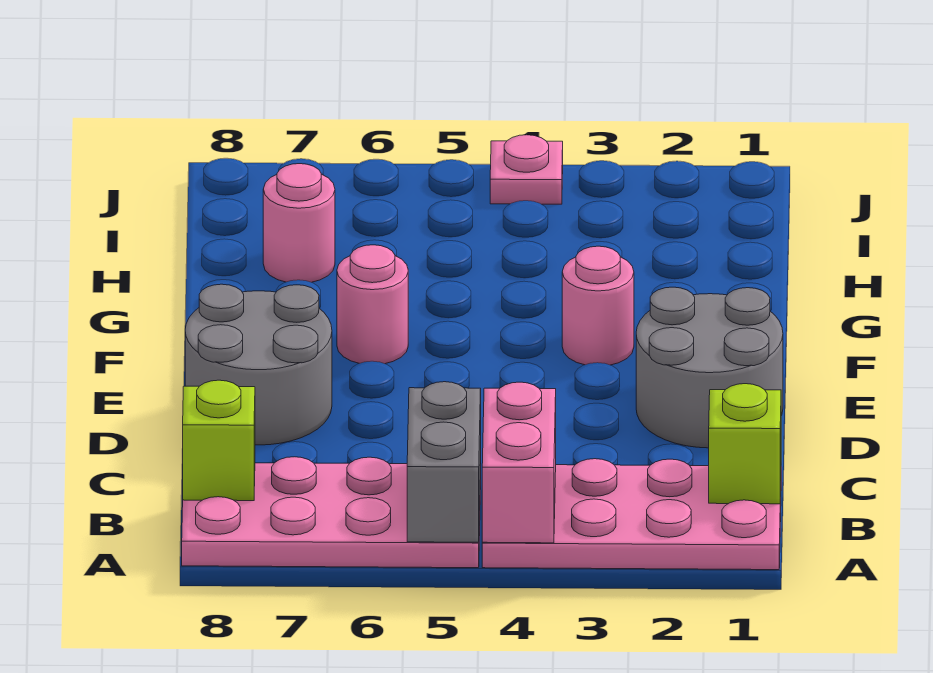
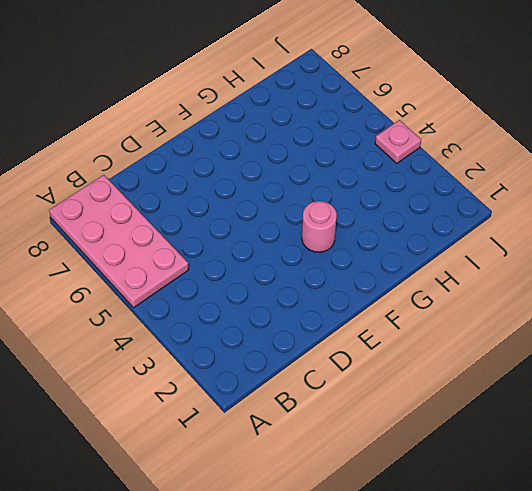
none -> pink 2x4 plate [482,459,781,570]
none -> grey 2x2 round brick [636,287,783,448]
none -> grey 2x2 round brick [185,284,332,445]

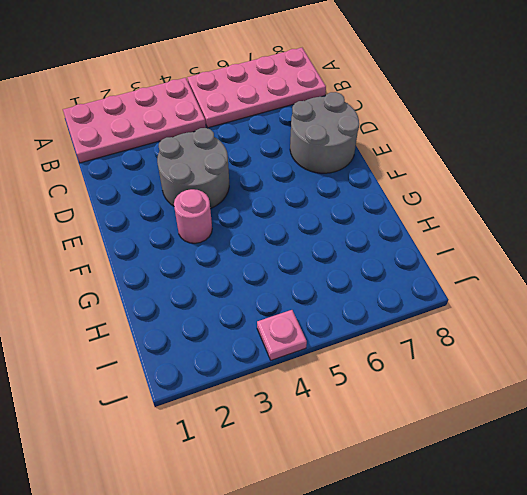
grey 2x2 round brick [157,128,229,209] -> grey 2x2 round brick moved to [636,287,783,448]
none -> pink 1x1 round brick [337,245,408,364]
none -> pink 1x1 round brick [263,164,335,282]
none -> pink 1x2 brick [482,382,556,543]

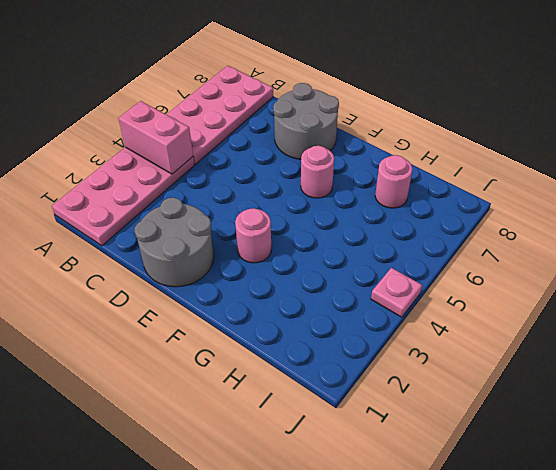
none -> grey 1x2 brick [407,382,481,542]
none -> lime 1x1 brick [709,384,781,504]
none -> lime 1x1 brick [183,380,255,501]

